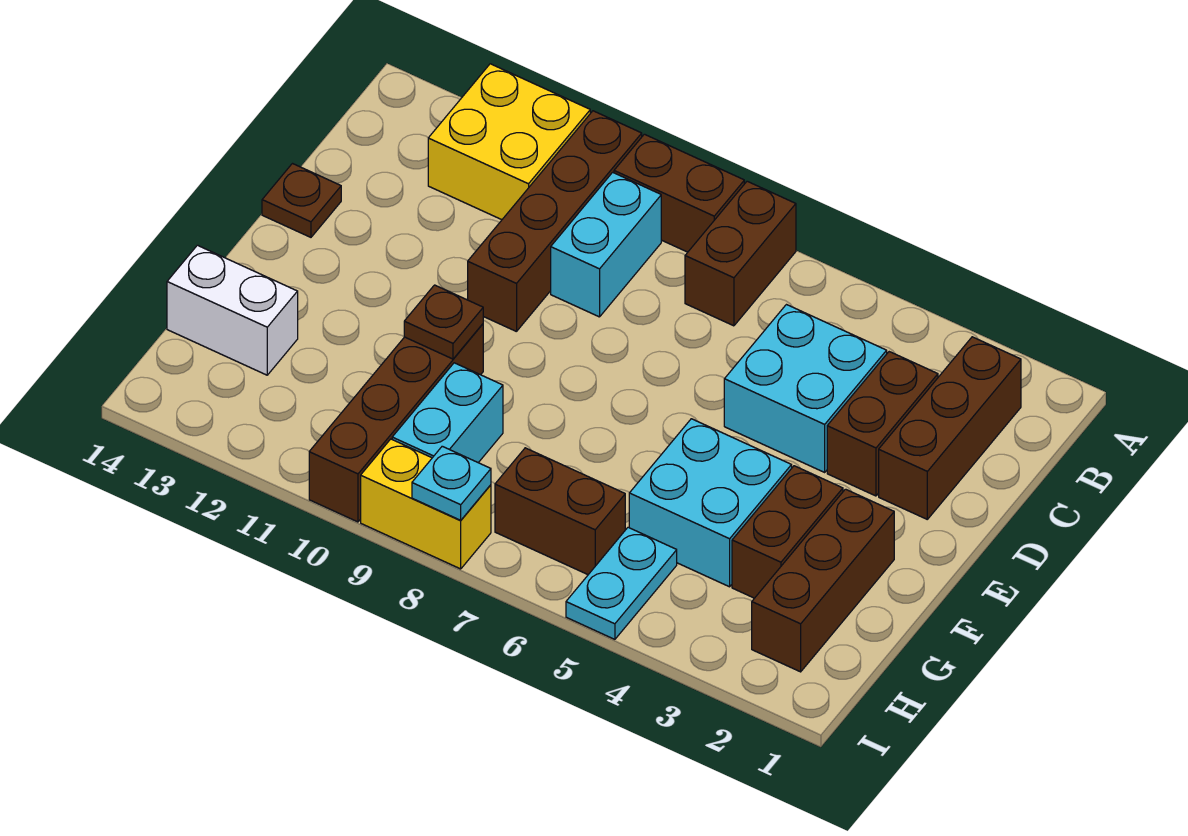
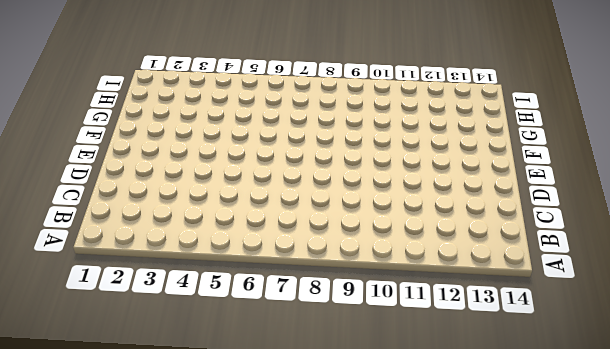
none -> brown 1x2 brick [685,181,796,326]
none -> brown 1x2 brick [614,134,744,252]
none -> brown 1x4 brick [468,111,642,332]

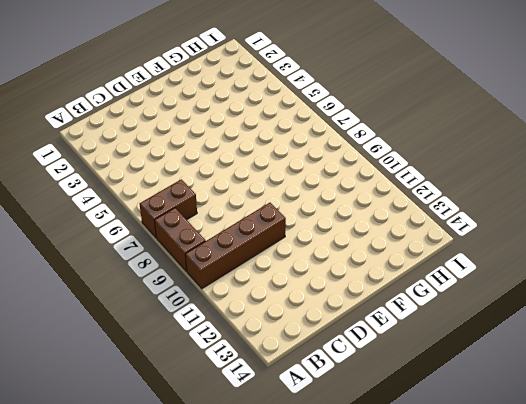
none -> yellow 2x2 brick [428,64,590,220]
none -> brown 1x3 brick [879,337,1021,519]
none -> cyan 1x2 brick [551,172,661,317]

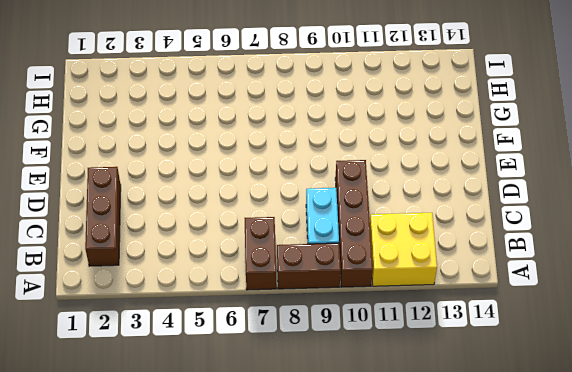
none -> brown 1x2 brick [827,352,938,496]
none -> cyan 2x2 brick [724,305,887,472]
none -> brown 1x1 plate [262,164,341,237]

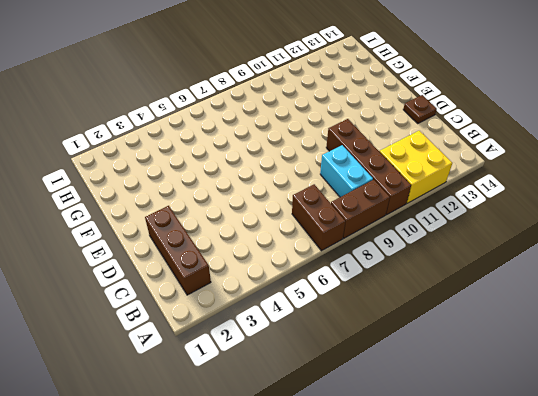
none -> brown 1x2 brick [827,352,938,496]
none -> cyan 2x2 brick [724,305,887,472]
none -> brown 1x3 brick [752,489,894,672]

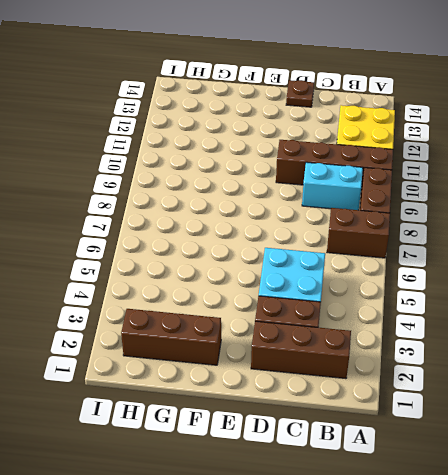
none -> brown 1x2 brick [732,466,843,598]
none -> cyan 2x2 brick [629,419,792,587]
none -> brown 1x4 brick [309,324,483,522]

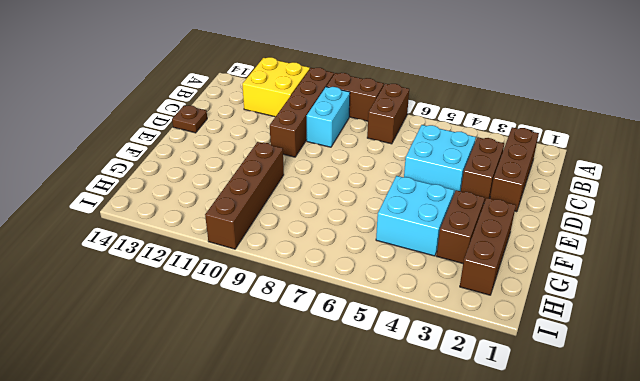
none -> cyan 1x2 brick [392,363,503,463]
none -> white 1x2 brick [167,245,298,375]
none -> cyan 1x2 plate [566,527,677,639]

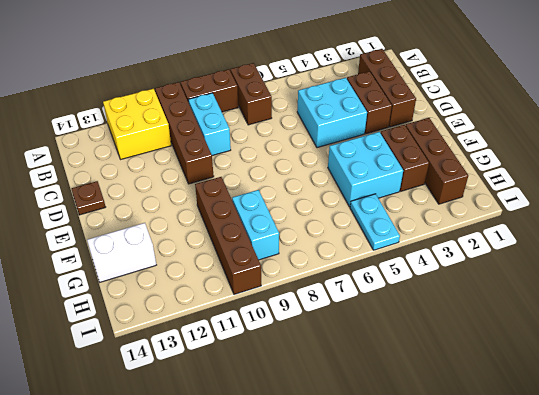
none -> brown 1x2 brick [495,448,625,575]
none -> yellow 1x2 brick [361,439,491,569]
none -> brown 1x1 plate [404,285,483,359]

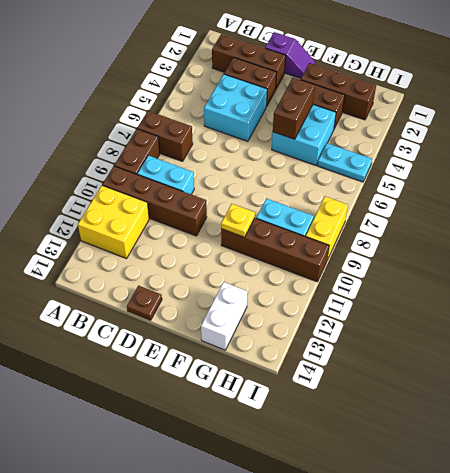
purple 1x2 slope [265,32,315,78] -> none
brown 1x2 brick [273,78,315,139] -> brown 1x2 brick moved to [495,448,625,575]
yellow 1x1 plate [221,204,255,237] -> brown 1x1 plate [404,285,483,359]
none -> cyan 1x1 plate [412,446,491,520]

